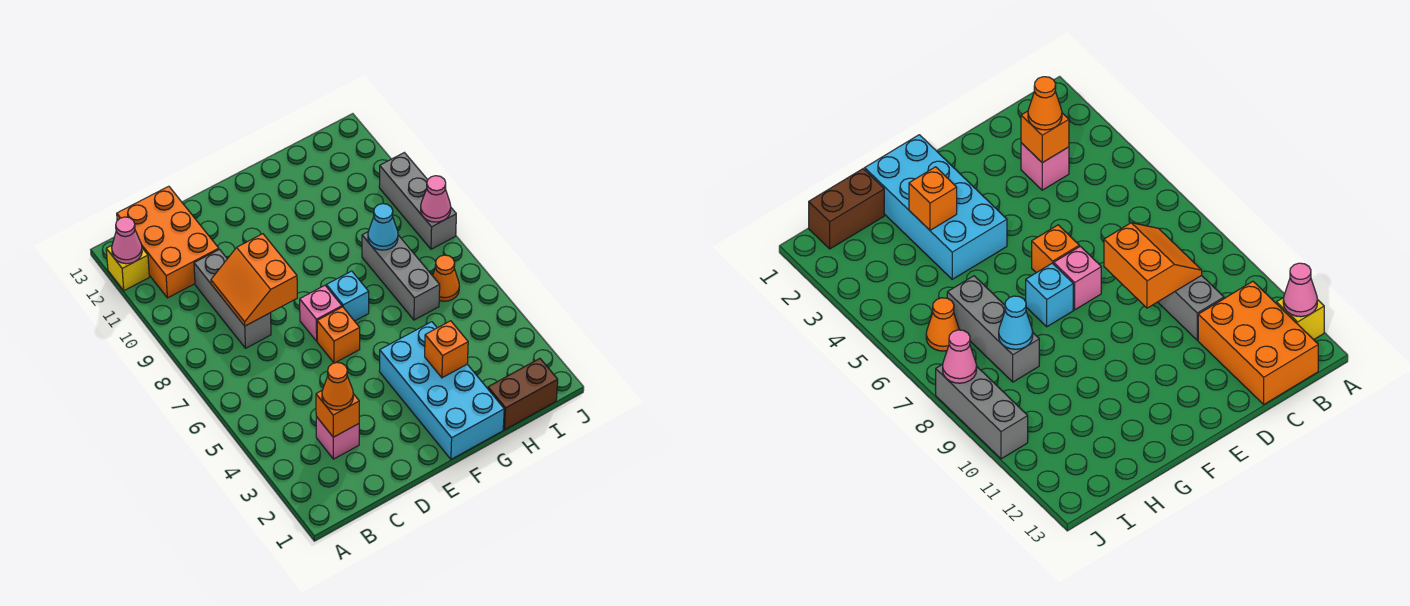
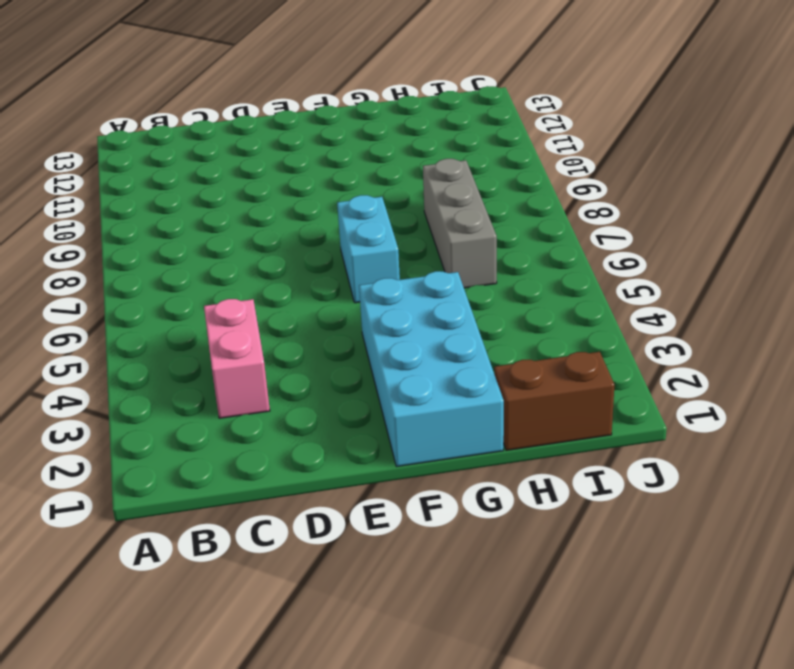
pink 1x2 brick [204,299,270,418] -> pink 1x1 brick [316,417,359,459]
cyan 1x2 brick [337,195,400,303] -> cyan 1x1 brick [326,271,369,321]
none -> yellow 1x1 brick [106,246,149,291]
none -> orange 2x3 brick [117,186,219,298]
none -> grey 1x3 brick [194,250,271,348]

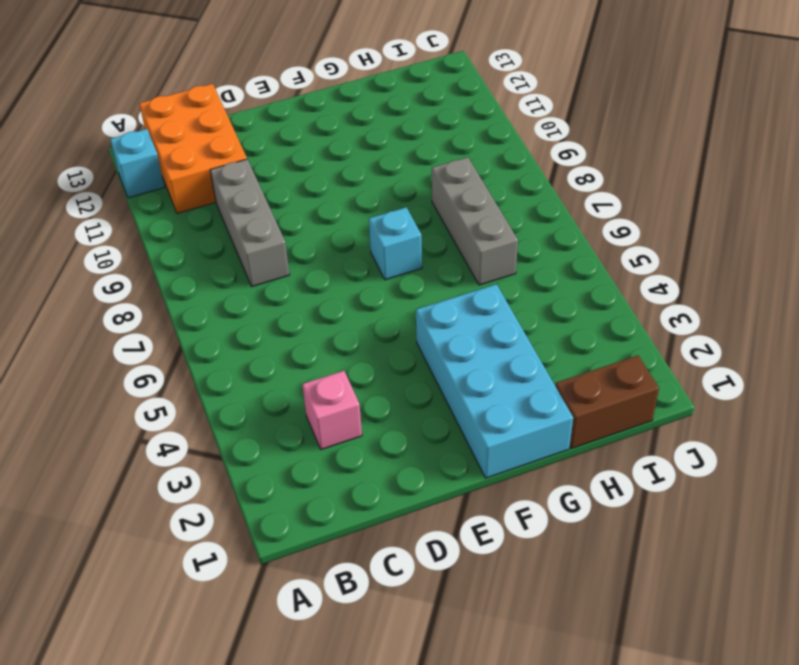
cyan 1x1 brick [110,129,164,198] -> yellow 1x1 brick [106,246,149,291]
none -> orange 1x1 brick [317,307,360,363]
none -> pink 1x1 brick [300,285,342,341]
none -> orange 1x1 cone [432,255,459,301]

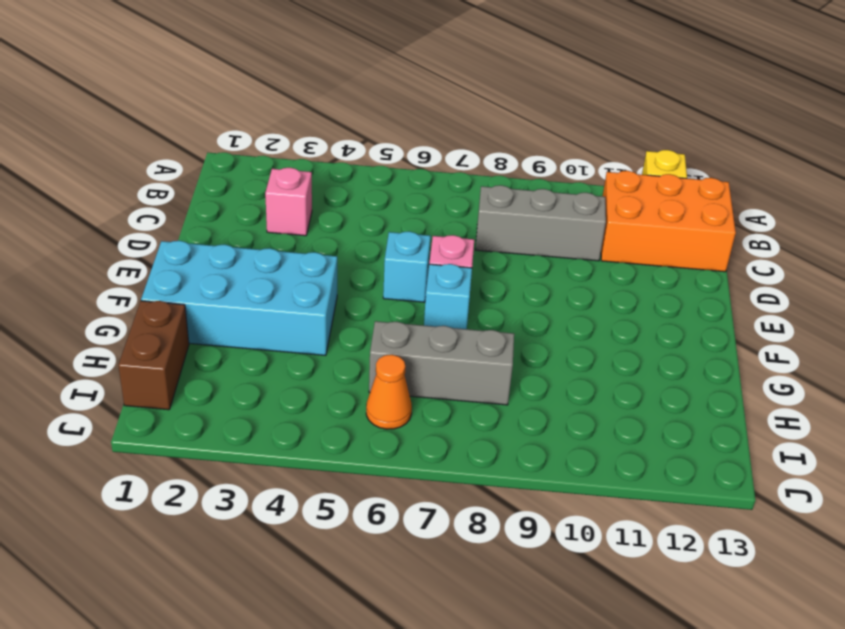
cyan 1x1 brick [383,231,430,302] -> orange 1x1 brick [317,307,360,363]
none -> grey 1x3 brick [379,153,456,249]
none -> pink 1x1 cone [112,217,142,264]
none -> orange 1x1 brick [316,390,359,437]

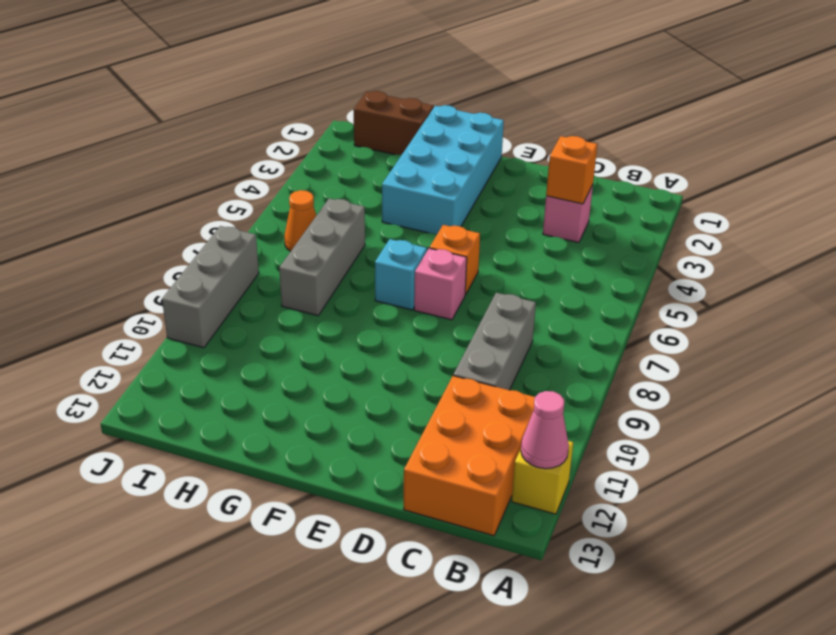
none -> orange 2x2 slope [211,234,297,326]
none -> orange 1x1 brick [425,321,468,378]
none -> cyan 1x1 cone [368,204,398,250]

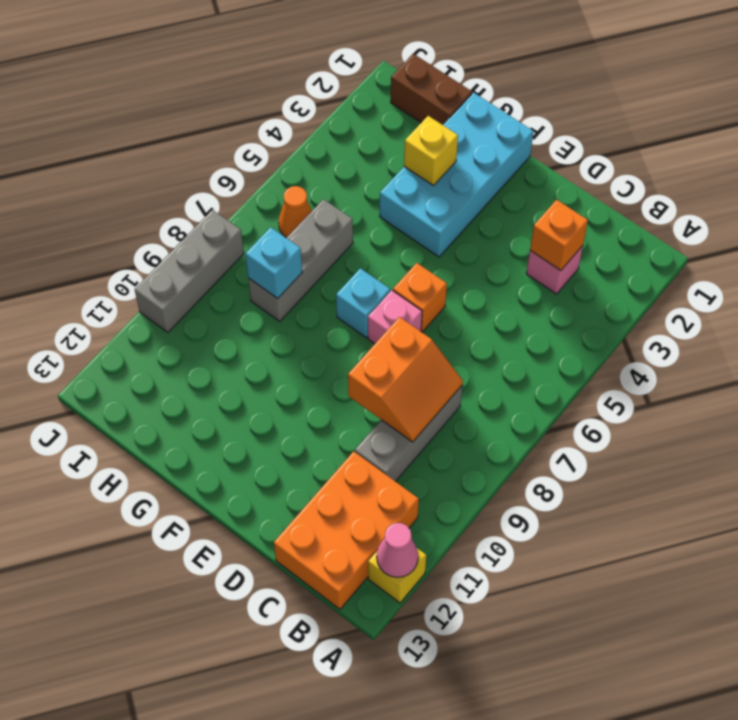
yellow 1x1 brick [404,116,458,186] -> orange 1x1 brick [425,321,468,378]
cyan 1x1 brick [246,227,302,298] -> cyan 1x1 cone [368,204,398,250]
none -> pink 1x1 cone [421,176,451,222]
none -> orange 1x1 cone [322,363,353,410]

